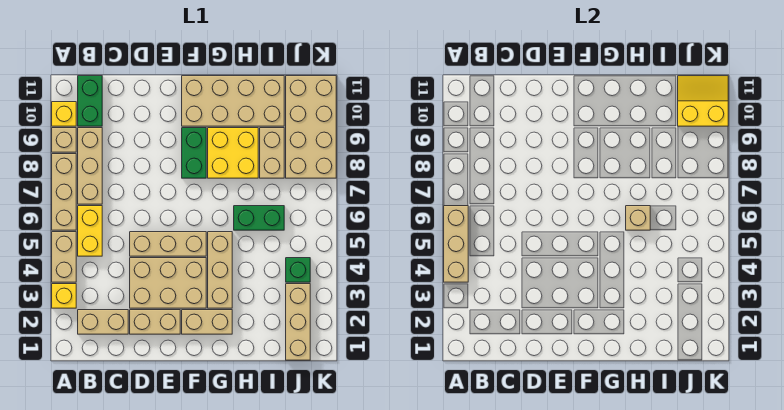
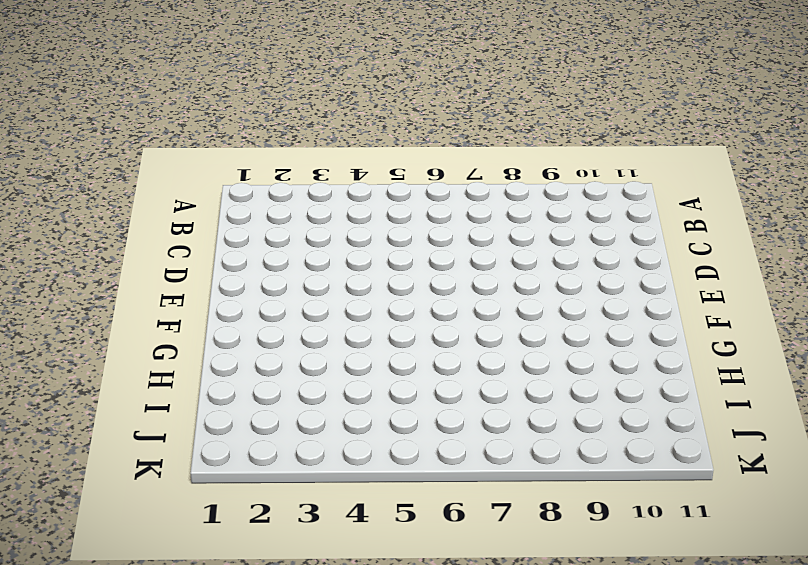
none -> yellow 1x1 brick [52,284,76,308]
none -> tan 1x2 brick [52,232,76,282]
none -> tan 1x3 brick [52,154,76,230]

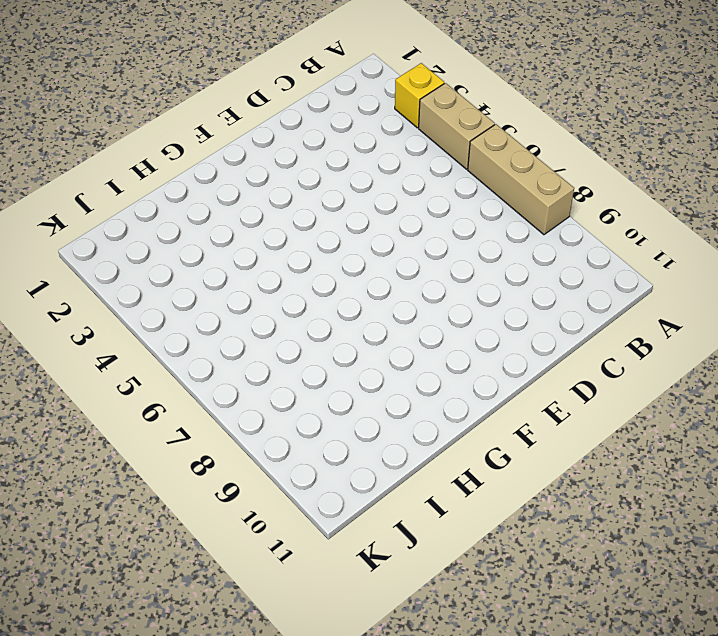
none -> tan 1x1 brick [52,128,76,152]
none -> yellow 1x1 brick [52,102,76,126]
none -> tan 1x2 brick [78,310,128,334]

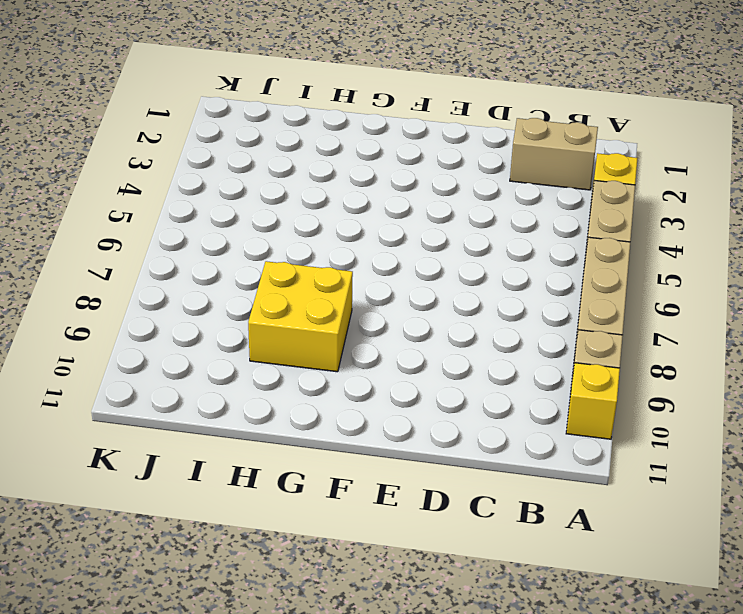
none -> yellow 1x2 brick [78,206,102,256]
none -> tan 1x3 brick [78,128,102,204]
none -> green 1x2 brick [78,76,102,126]

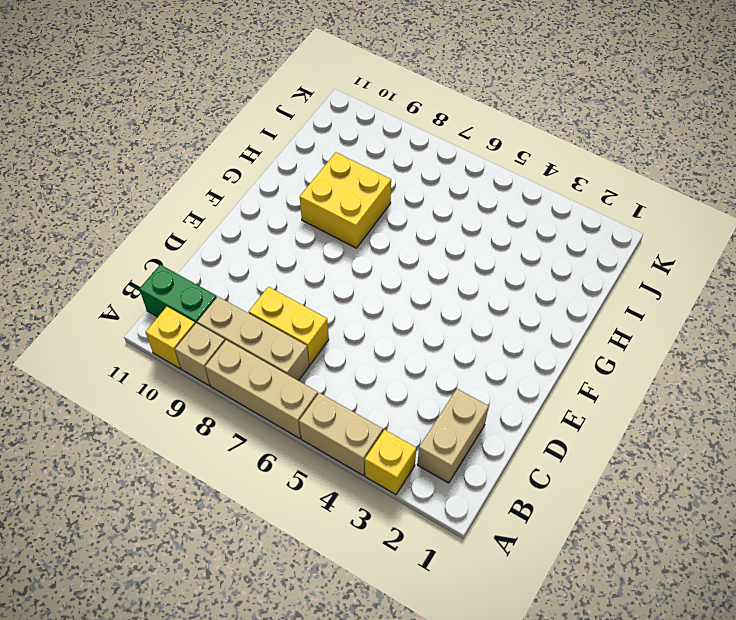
yellow 1x2 brick [249,287,329,365] -> yellow 1x2 brick moved to [78,206,102,256]
none -> tan 1x2 brick [130,310,180,334]
none -> tan 2x3 brick [130,258,206,308]
none -> tan 1x3 brick [130,232,206,256]

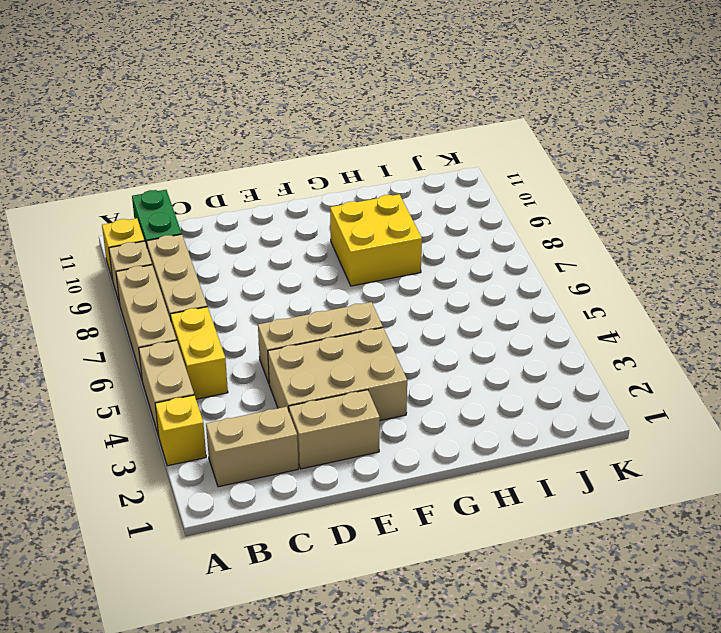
none -> tan 1x2 brick [182,310,232,334]
none -> green 1x2 brick [182,128,206,178]
none -> tan 2x4 brick [182,76,284,126]

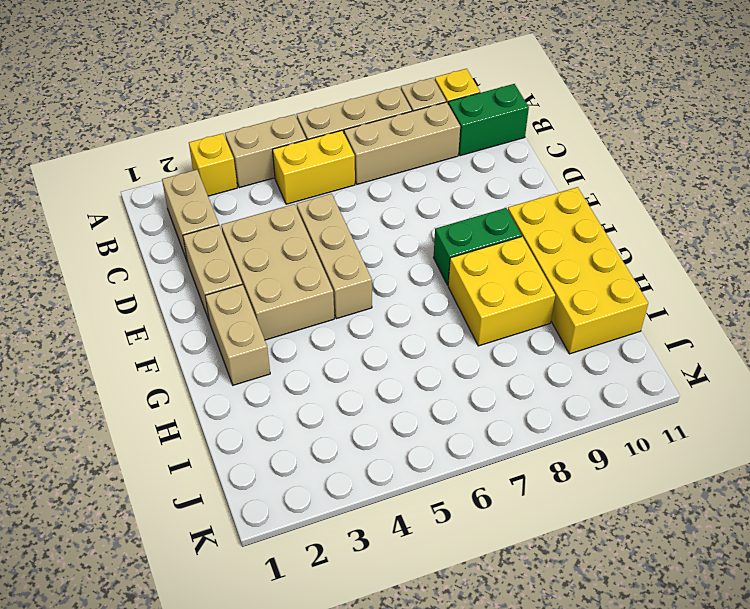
yellow 2x4 brick [508,187,648,354] -> tan 2x4 brick [182,76,284,126]
none -> tan 1x3 brick [208,232,232,308]
none -> green 1x2 brick [234,206,284,230]
none -> tan 1x2 brick [260,128,284,178]

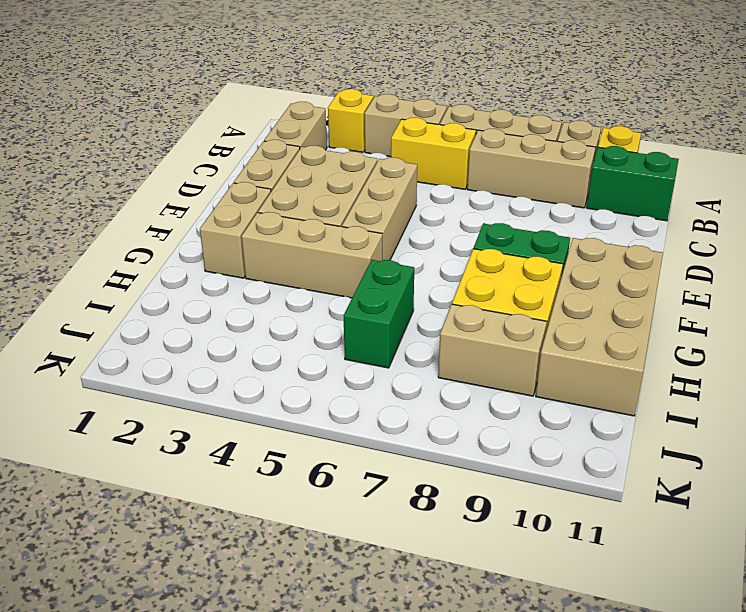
none -> tan 1x3 brick [286,284,310,360]
none -> green 1x1 brick [286,258,310,282]
none -> tan 2x4 brick [286,76,336,178]

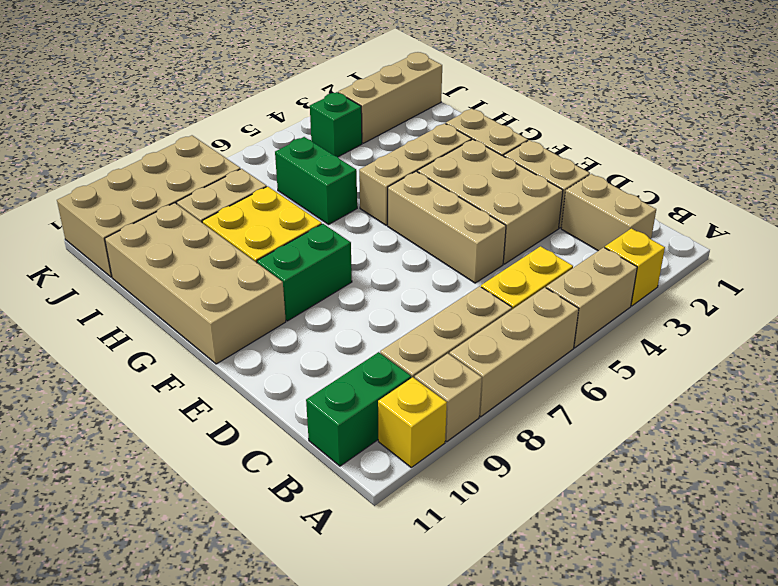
none -> tan 1x3 brick [444,206,468,282]
none -> tan 1x1 brick [626,206,650,230]
none -> yellow 2x2 slope [678,76,728,126]

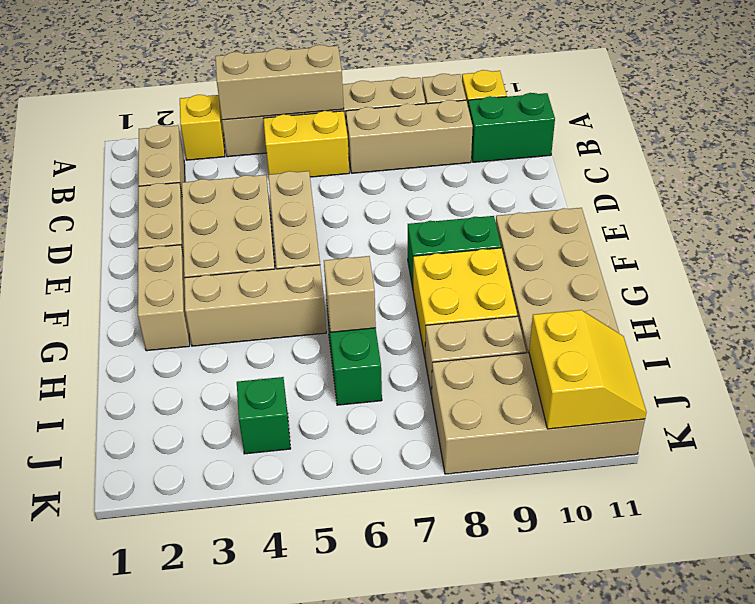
none -> tan 1x3 brick [286,284,310,360]

